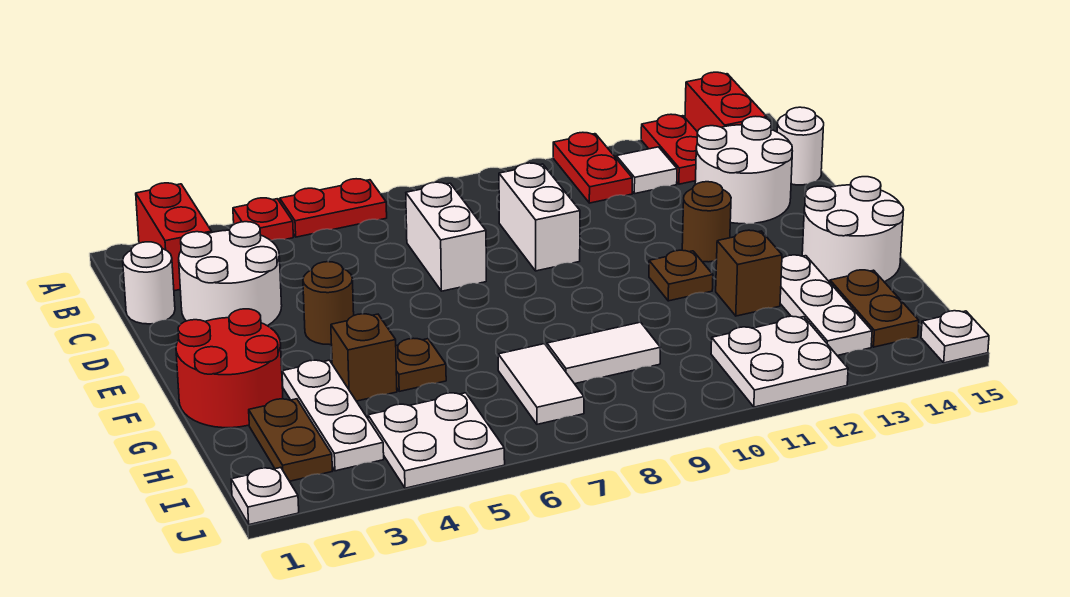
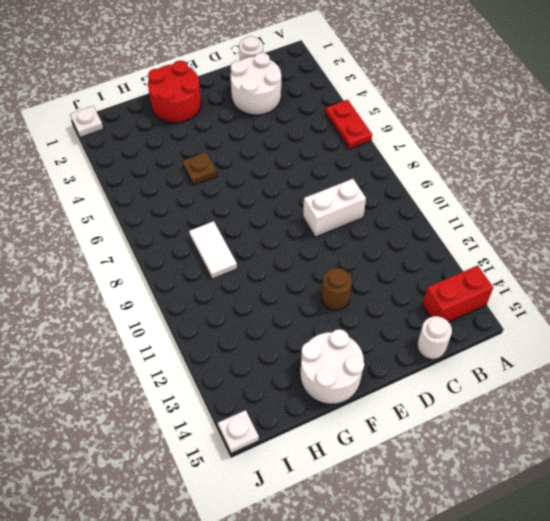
none -> red 1x2 brick [136,183,212,291]
none -> red 1x1 plate [233,198,293,240]
none -> red 1x2 plate [553,132,632,203]
none -> red 1x2 plate [641,114,697,184]

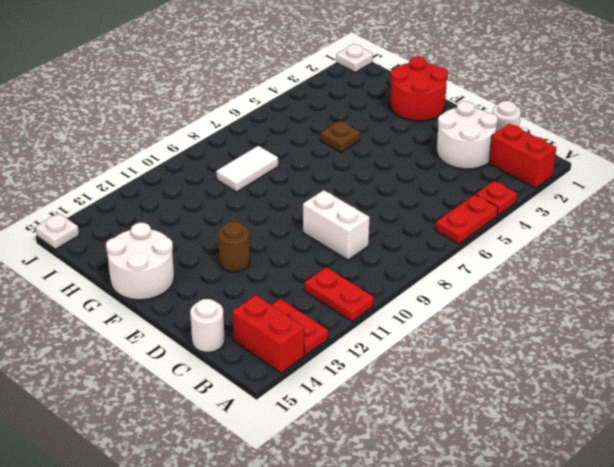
none -> white 1x1 tile [616,147,677,194]
none -> white 1x2 brick [406,182,486,291]
none -> white 2x2 round brick [695,116,792,224]
none -> brown 1x1 round brick [303,262,354,344]

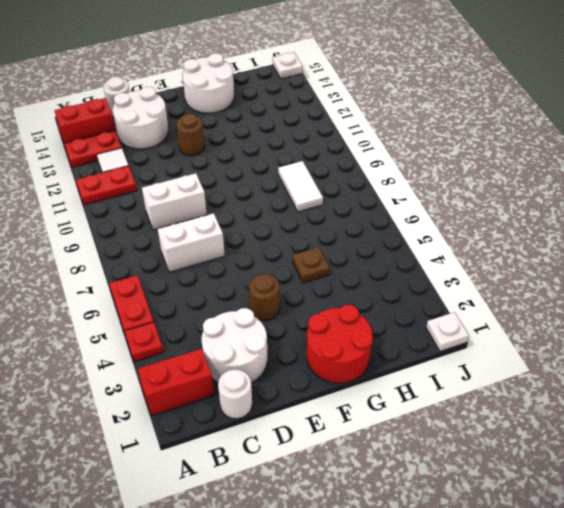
none -> brown 1x1 plate [649,250,713,301]
none -> white 1x3 plate [282,360,384,471]
none -> brown 1x1 brick [331,314,397,401]
none -> brown 1x1 brick [716,230,782,316]

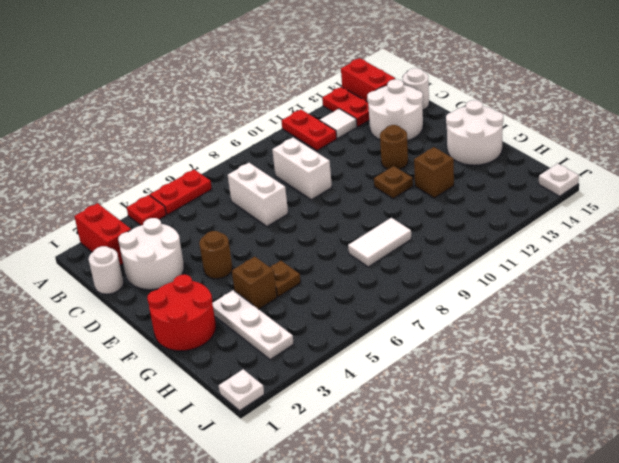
none -> white 1x3 plate [780,255,872,356]
none -> brown 1x2 plate [249,399,332,481]
none -> white 1x2 tile [498,344,584,424]
none -> brown 1x2 plate [830,270,919,347]

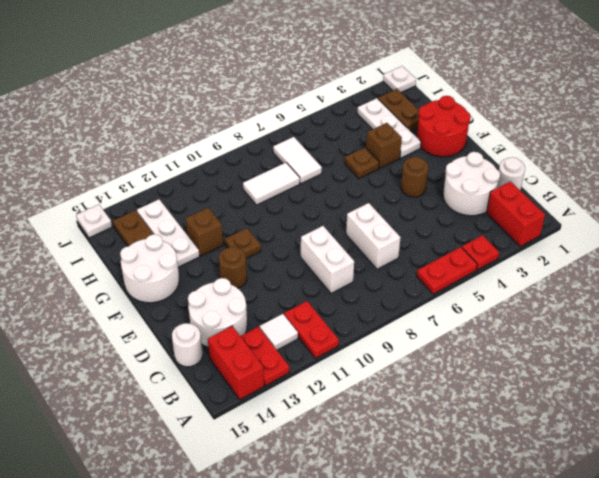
none -> white 2x2 plate [368,393,505,488]
none -> white 2x2 plate [711,316,848,407]

